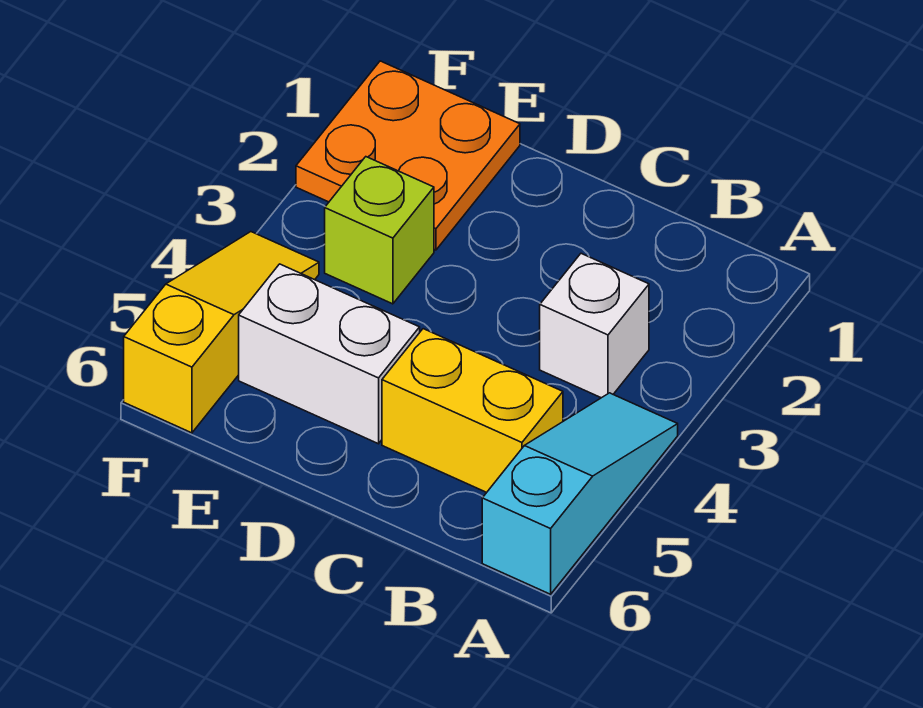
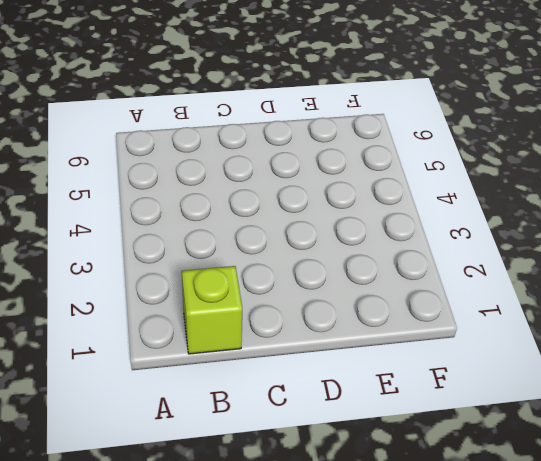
lime 1x1 brick [182,266,242,354] -> lime 1x1 brick moved to [325,157,434,304]
none -> cyan 1x3 slope [482,393,678,594]
none -> white 1x1 brick [540,254,649,398]

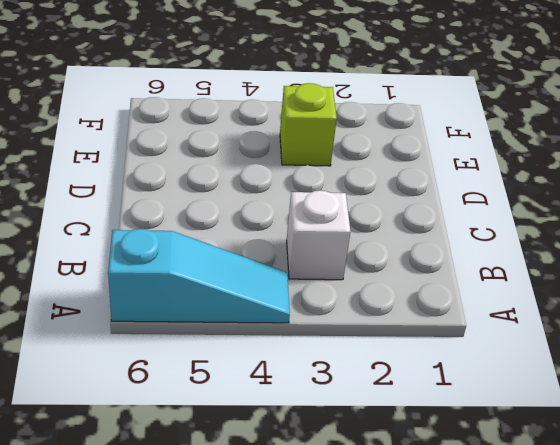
none -> yellow 1x2 brick [382,329,563,492]
none -> white 1x2 brick [239,264,420,444]

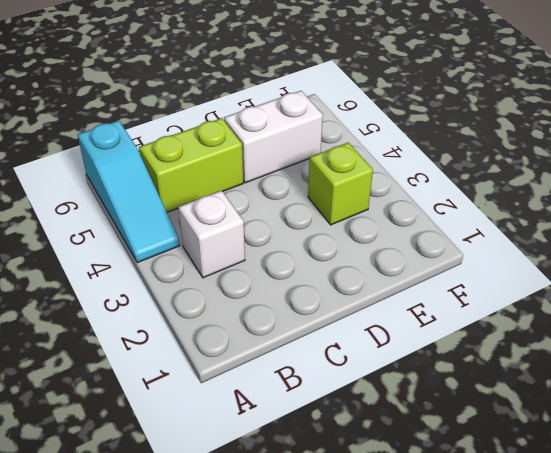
lime 1x2 brick [139,118,243,212] -> yellow 1x2 brick [382,329,563,492]
none -> orange 2x2 plate [296,61,520,250]
none -> yellow 1x3 slope [124,232,319,433]

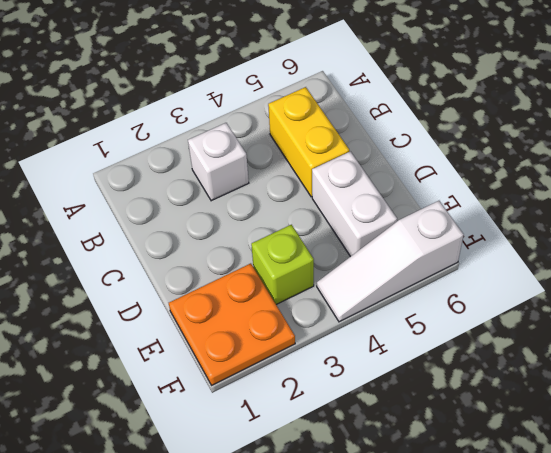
white 1x3 slope [317,201,464,322] -> yellow 1x3 slope [124,232,319,433]
none -> cyan 1x3 slope [482,393,678,594]

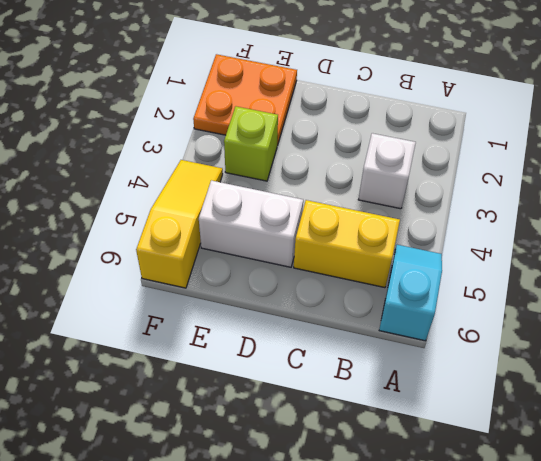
cyan 1x2 slope [379,245,442,341] -> cyan 1x3 slope [482,393,678,594]

